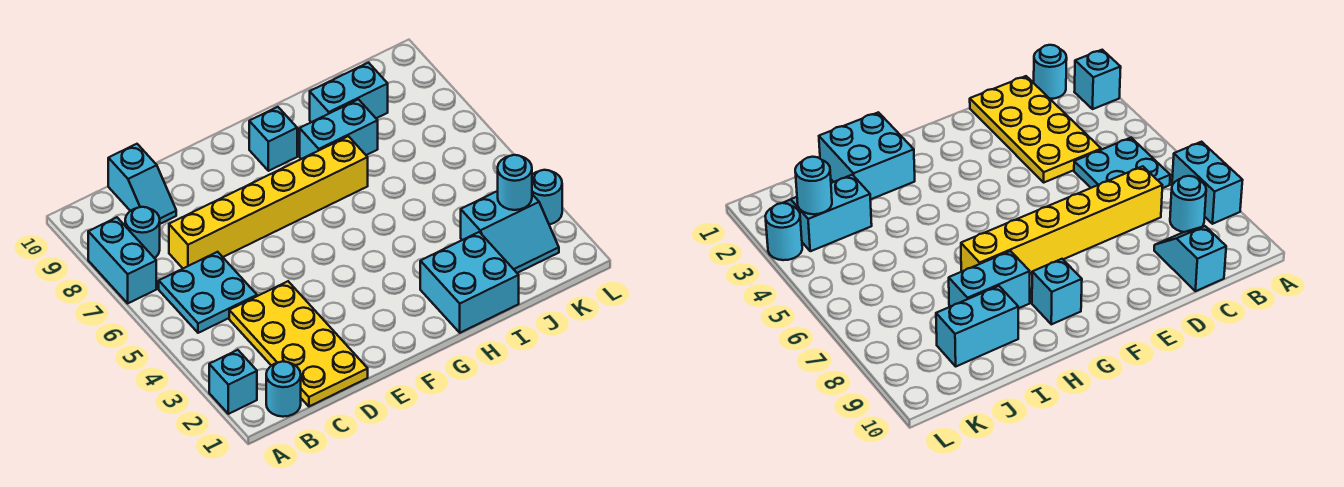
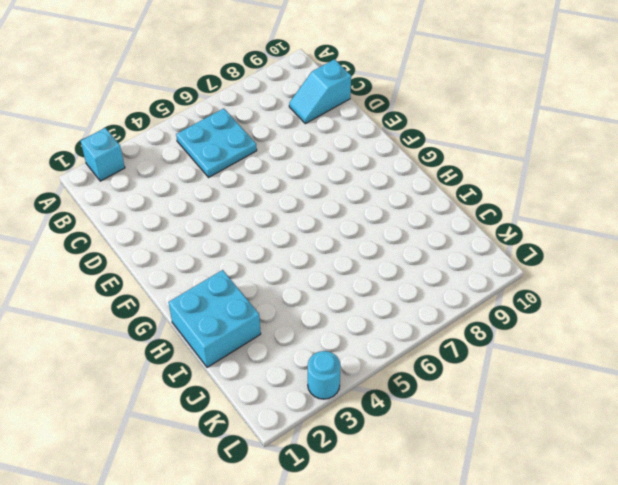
none -> cyan 1x2 brick [88,217,156,303]
none -> cyan 1x1 round brick [266,361,301,417]
none -> cyan 1x1 round brick [125,207,160,258]

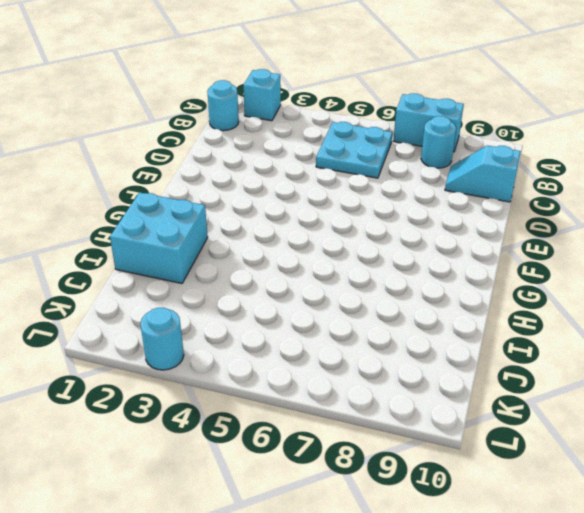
none -> yellow 2x4 plate [229,281,368,406]
none -> yellow 1x6 brick [169,136,368,268]
none -> cyan 1x1 brick [249,107,297,171]

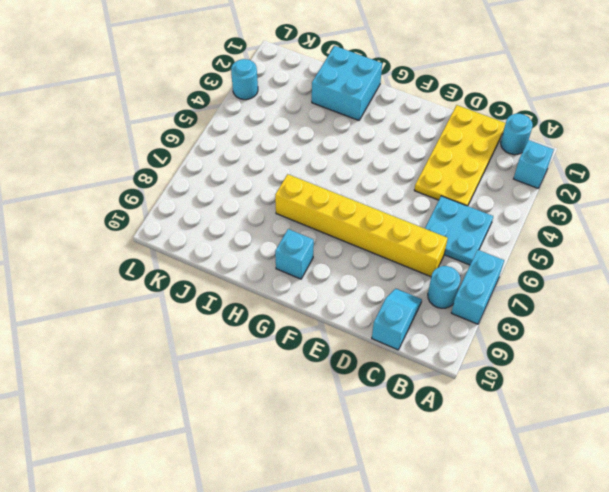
none -> cyan 1x2 brick [300,99,378,159]
none -> cyan 1x2 brick [310,63,388,122]
none -> cyan 2x2 slope [461,191,559,273]

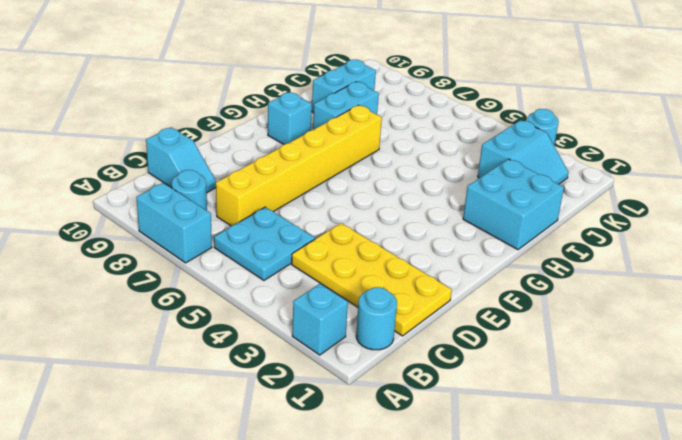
none -> cyan 1x1 round brick [498,155,532,210]

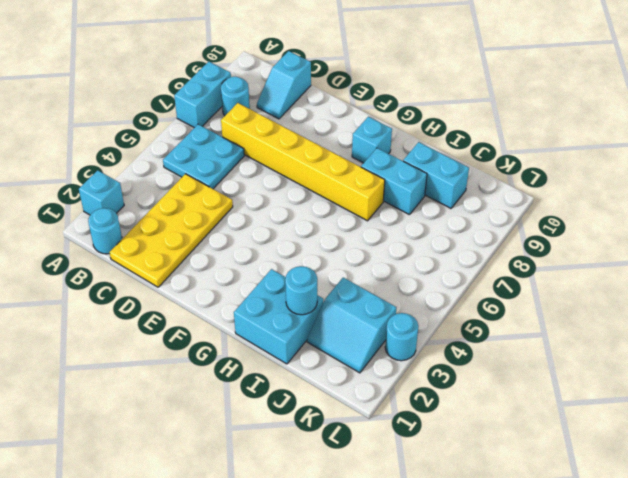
cyan 1x1 round brick [285,266,317,315] -> cyan 1x1 round brick moved to [498,155,532,210]

